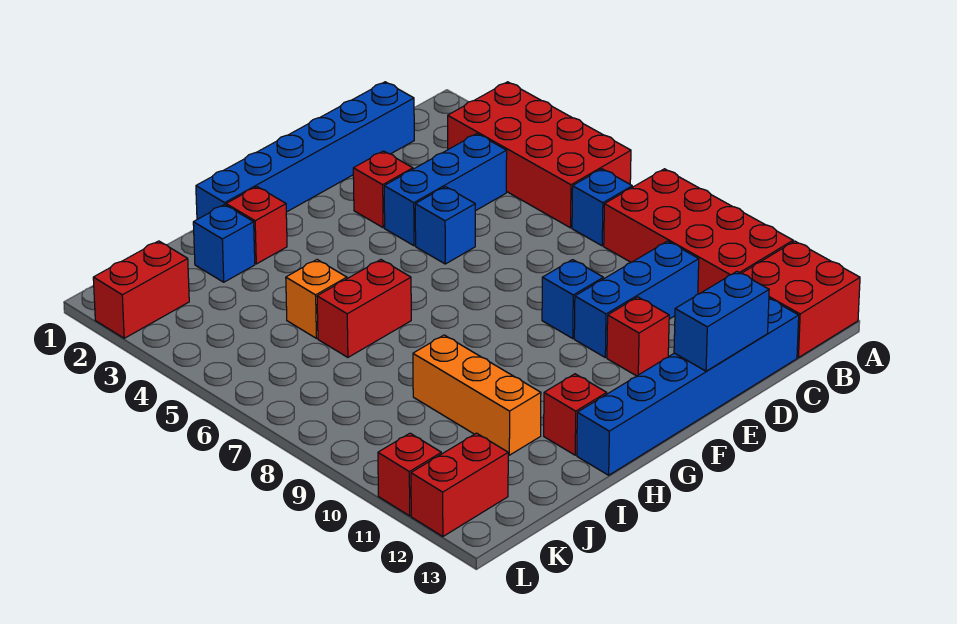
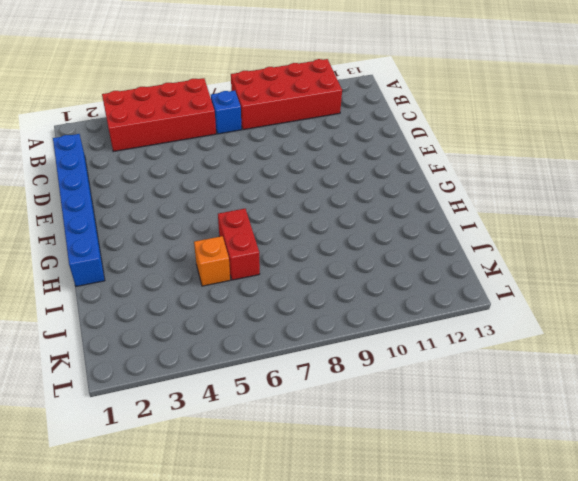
none -> red 2x2 brick [741,241,860,358]
none -> blue 1x3 brick [384,134,507,246]
none -> blue 1x3 brick [574,241,699,357]

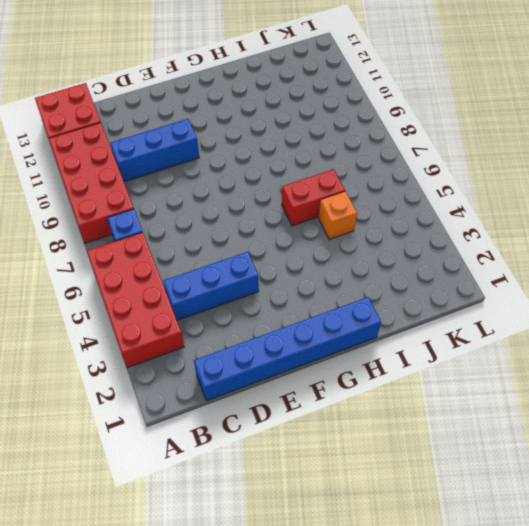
none -> blue 1x6 brick [577,299,799,475]
none -> red 1x1 brick [353,151,413,228]
none -> blue 1x1 brick [415,187,475,264]

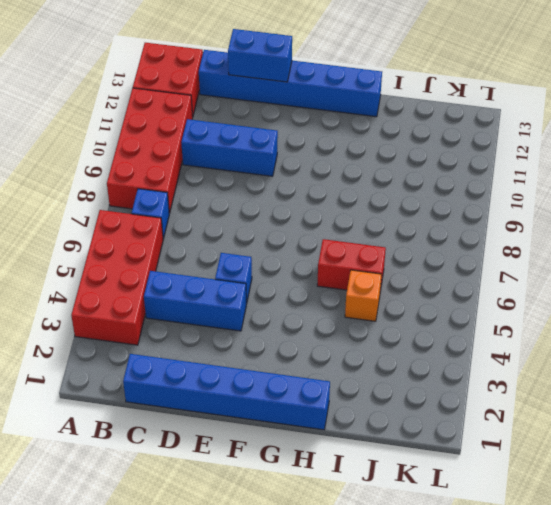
none -> red 1x1 brick [353,151,413,228]
none -> blue 1x1 brick [542,260,603,338]
none -> red 1x1 brick [607,297,669,376]

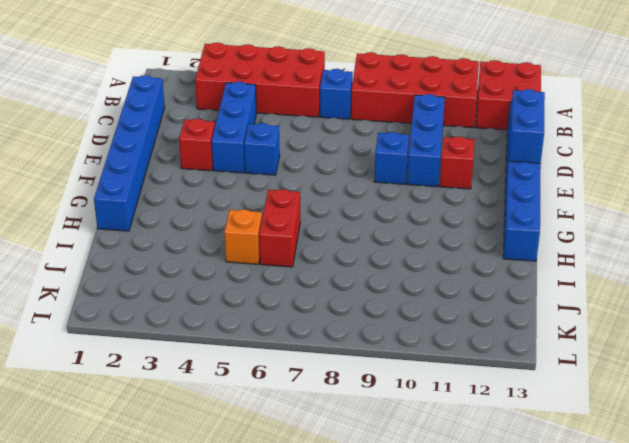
none -> red 1x1 brick [226,187,287,264]
none -> red 1x1 brick [544,374,607,455]
none -> blue 1x1 brick [193,204,255,282]

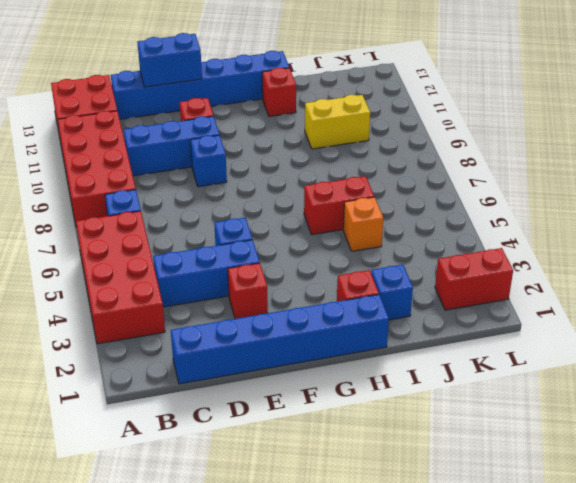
yellow 1x2 brick [305,95,370,149] -> orange 1x3 brick [413,335,541,455]
none -> red 1x2 brick [411,433,508,537]
none -> red 1x1 brick [378,433,441,516]

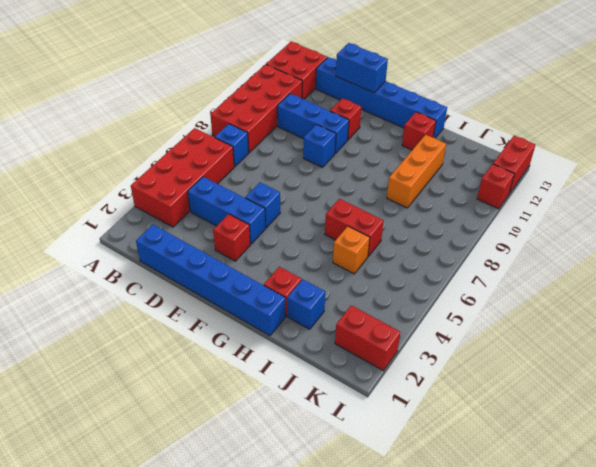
red 1x2 brick [493,136,535,192] -> red 1x2 brick turned to [411,433,508,537]

